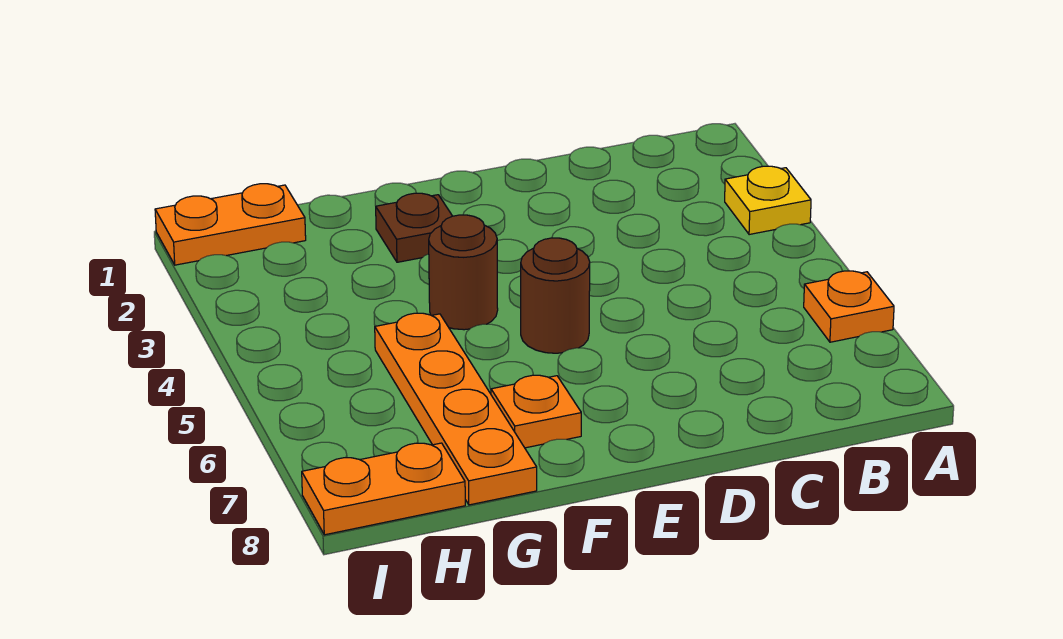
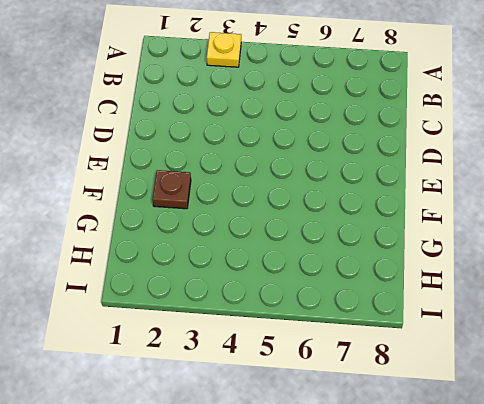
none -> orange 1x1 plate [804,271,894,342]
none -> brown 1x1 round brick [521,238,590,353]

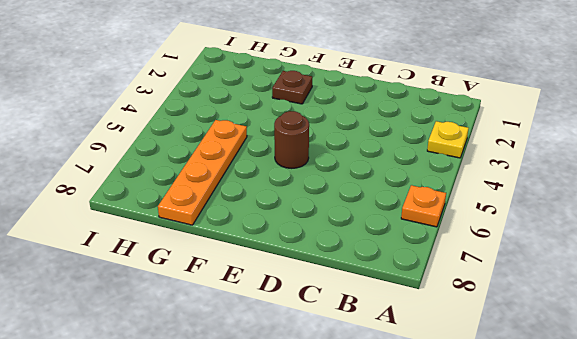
none -> brown 1x1 round brick [429,215,498,330]
none -> orange 1x1 plate [491,375,581,448]

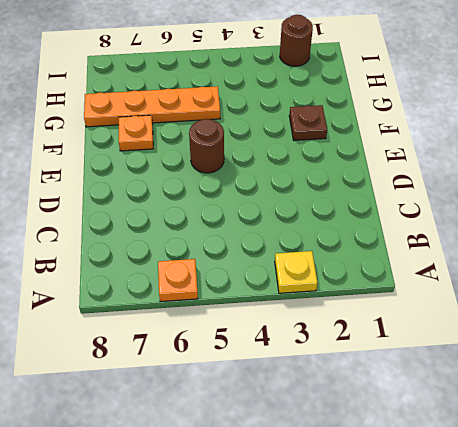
brown 1x1 round brick [280,15,313,66] -> brown 1x1 round brick moved to [429,215,498,330]
none -> orange 1x2 plate [155,184,306,265]
none -> orange 1x2 plate [302,443,465,535]

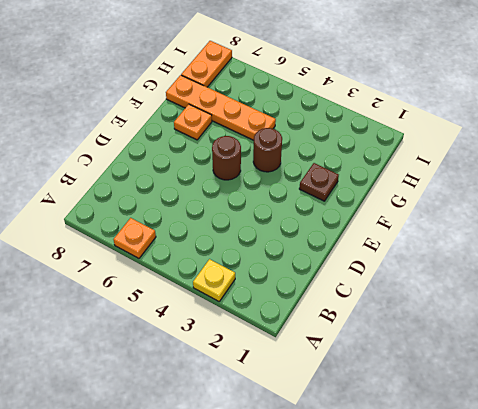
none -> orange 1x2 plate [155,184,306,265]

